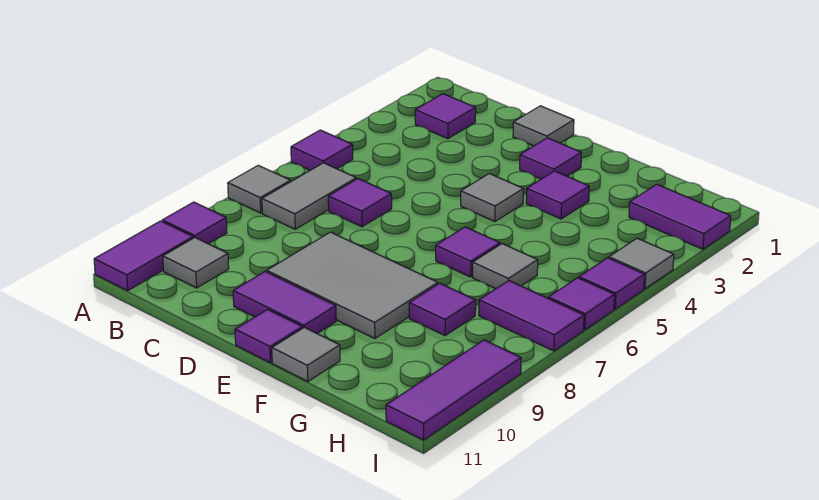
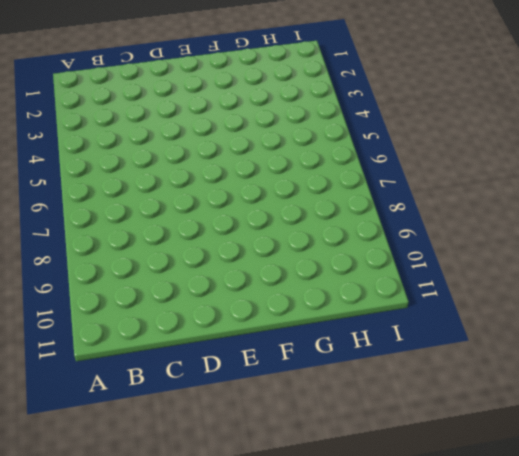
none -> purple 1x1 tile [291,130,353,170]
none -> grey 1x1 tile [228,165,291,213]
none -> purple 1x1 tile [162,202,227,244]

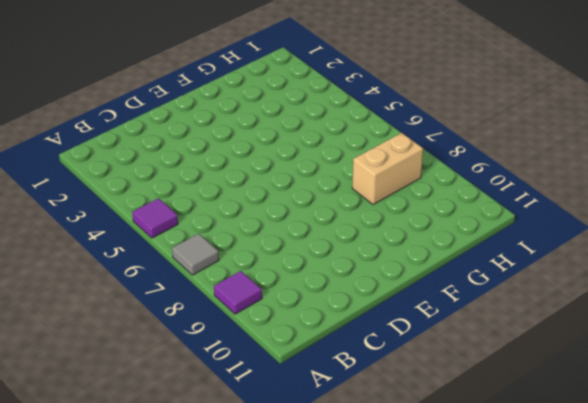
tan 1x2 brick [352,133,423,205] -> purple 1x1 tile [409,283,476,336]
none -> purple 1x2 tile [94,221,193,291]
none -> purple 1x1 tile [415,94,476,139]
none -> grey 1x2 tile [262,163,356,229]

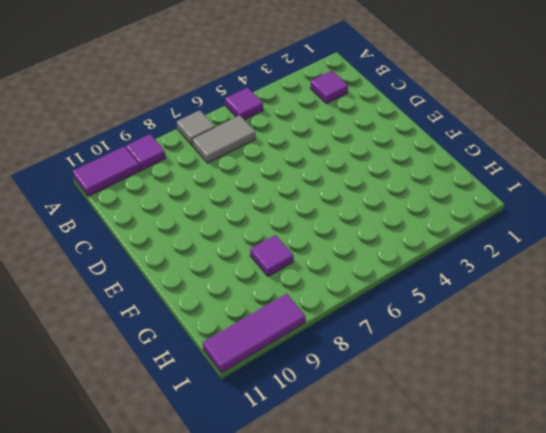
none -> grey 1x1 tile [163,238,229,288]
none -> purple 1x1 tile [328,179,392,227]
none -> grey 1x1 tile [513,106,574,146]

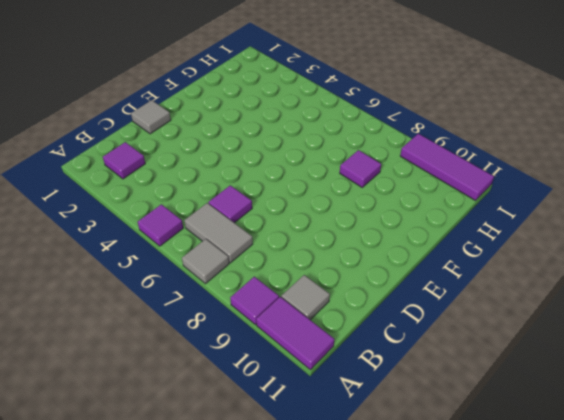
none -> grey 2x3 tile [267,232,438,338]
none -> purple 1x2 tile [233,272,336,333]
none -> purple 1x1 tile [520,138,581,179]

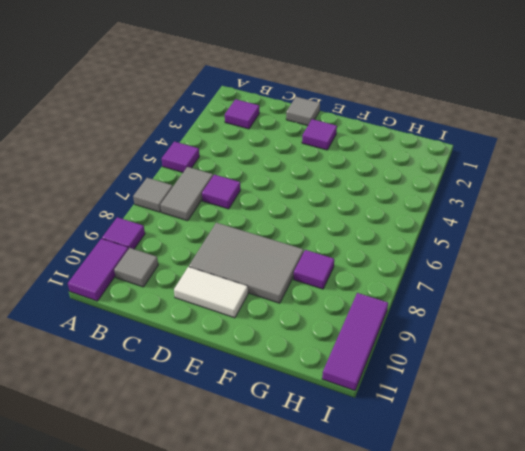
white 1x2 tile [174,267,248,318] -> purple 1x2 tile [233,272,336,333]
none -> grey 1x1 tile [461,174,524,222]
none -> purple 1x1 tile [235,309,303,363]
none -> purple 1x1 tile [526,171,589,219]

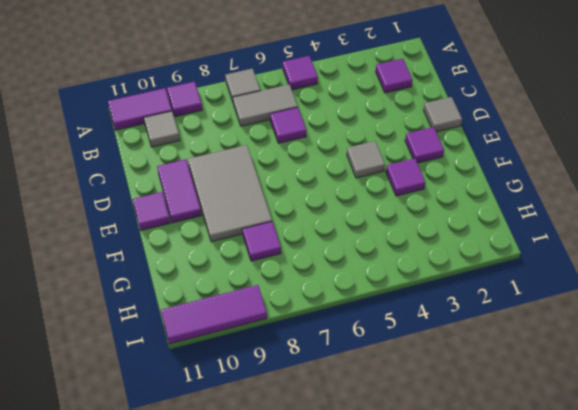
none -> purple 1x1 tile [436,227,500,277]
none -> grey 1x1 tile [272,327,340,381]
none -> grey 1x1 tile [473,244,538,289]

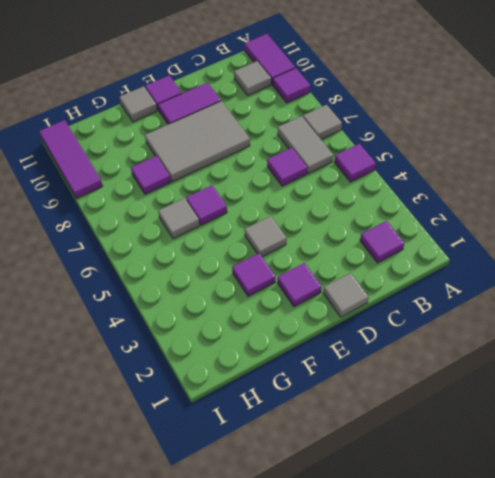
none -> purple 1x2 tile [629,184,731,249]
none -> purple 1x2 tile [479,281,584,351]
none -> grey 1x1 tile [609,238,674,289]

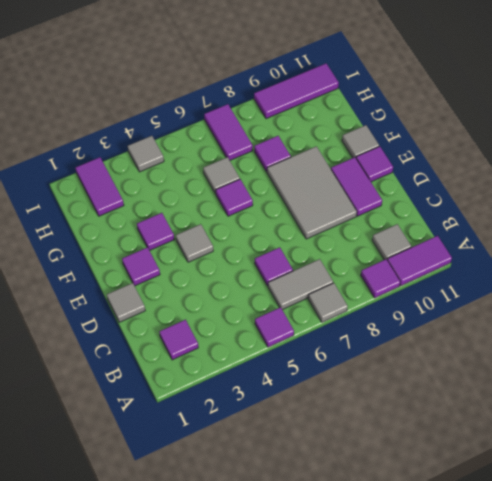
none -> purple 1x1 tile [579,258,644,309]
none -> purple 1x1 tile [548,278,615,330]

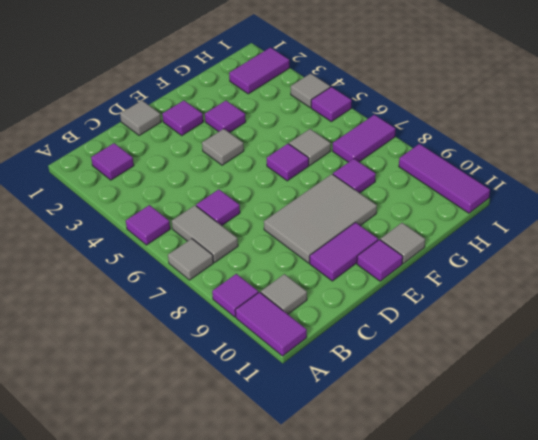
none -> purple 1x1 tile [548,278,615,330]

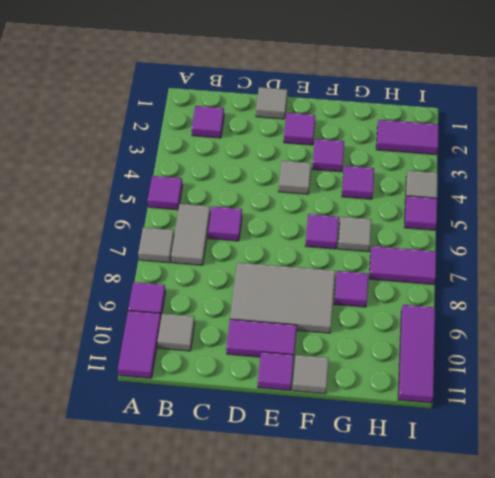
purple 1x1 tile [342,166,374,199] -> purple 1x1 tile moved to [548,278,615,330]

